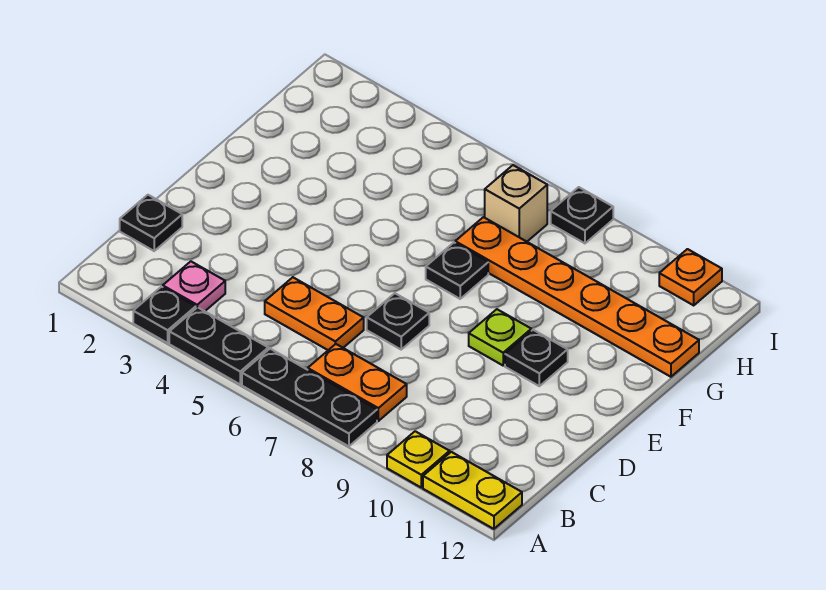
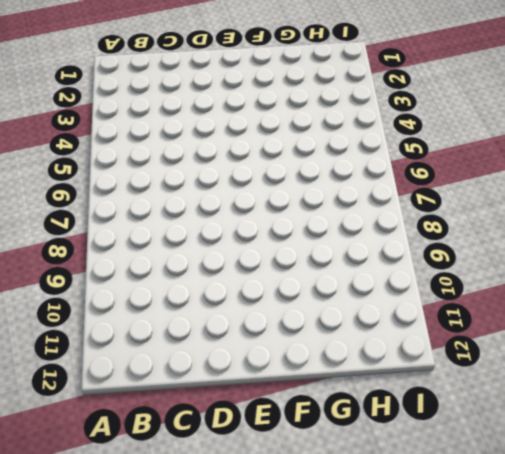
none -> black 1x1 plate [133,287,196,343]
none -> black 1x2 plate [169,307,268,384]
none -> black 1x3 plate [242,349,377,446]

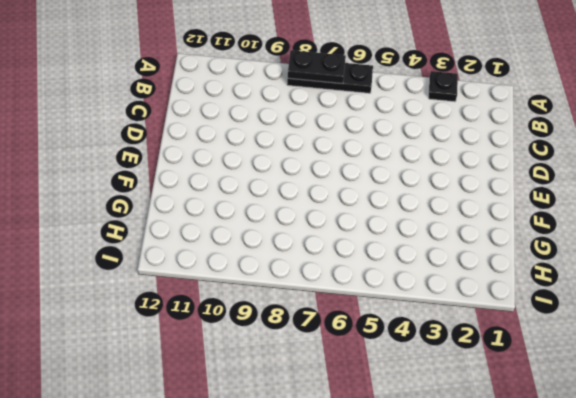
black 1x2 plate [288,50,346,84] -> black 1x2 plate moved to [169,307,268,384]
none -> yellow 1x1 plate [387,431,450,488]
none -> yellow 1x2 plate [423,452,522,529]
none -> pink 1x1 plate [163,261,225,311]

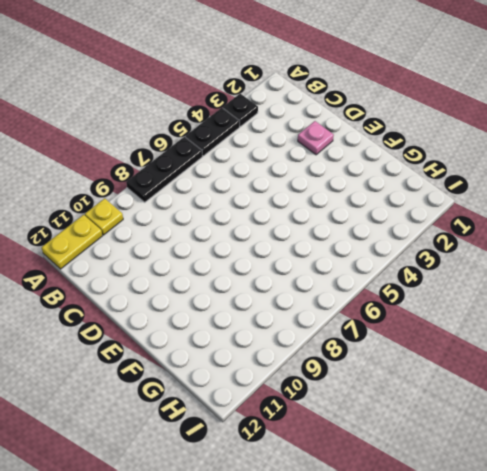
pink 1x1 plate [298,121,334,155] -> pink 1x1 plate moved to [163,261,225,311]
none -> orange 1x2 plate [308,344,407,421]
none -> black 1x1 plate [120,195,182,251]
none -> orange 1x2 plate [265,277,364,350]

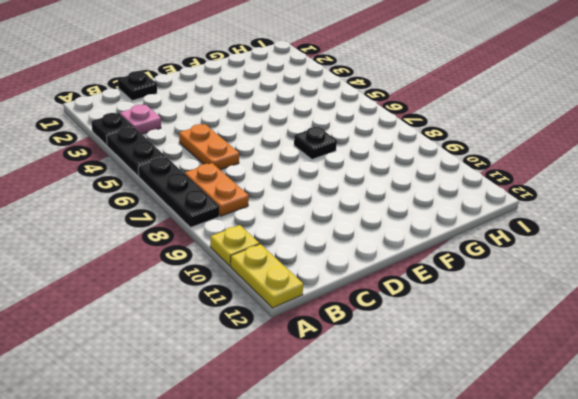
none -> black 1x1 plate [367,293,429,349]
none -> lime 1x1 plate [469,309,531,365]
none -> black 1x1 plate [505,330,568,386]

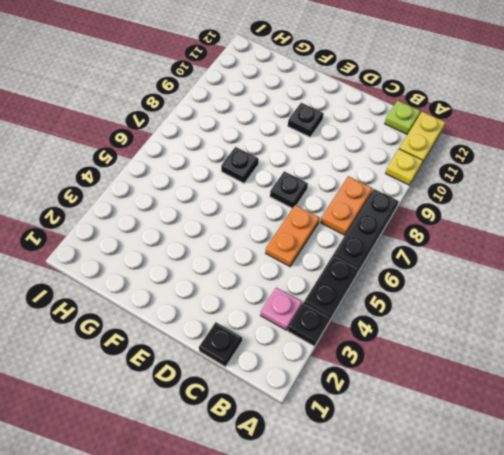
lime 1x1 plate [385,100,420,134] -> lime 1x1 plate moved to [469,309,531,365]
none -> orange 1x6 plate [455,217,699,377]
none -> tan 1x1 brick [485,165,547,242]
none -> black 1x1 plate [551,187,613,243]

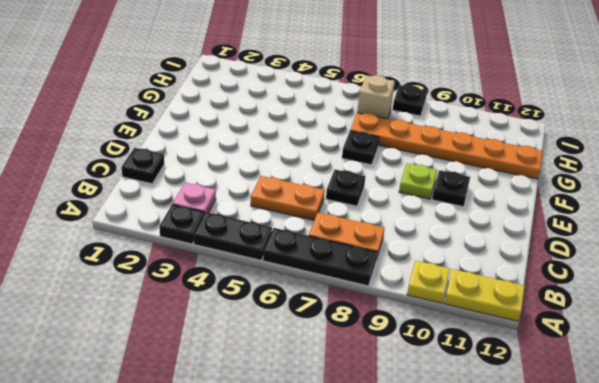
none -> orange 1x1 plate [659,249,722,305]

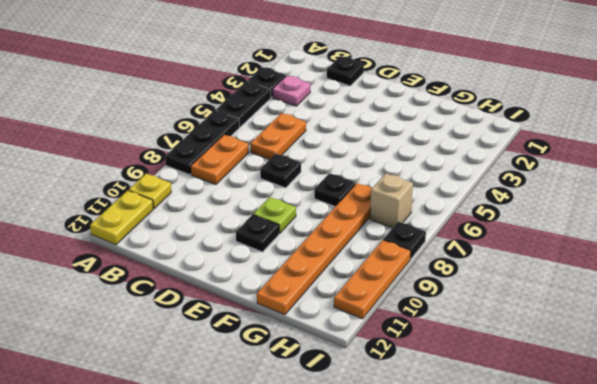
orange 1x3 plate [334,240,411,319] -> orange 1x1 plate [659,249,722,305]

